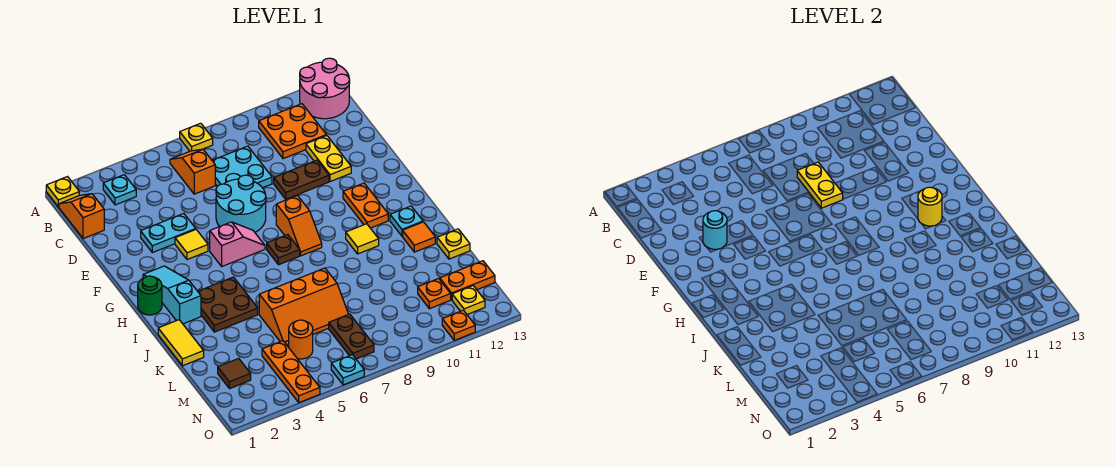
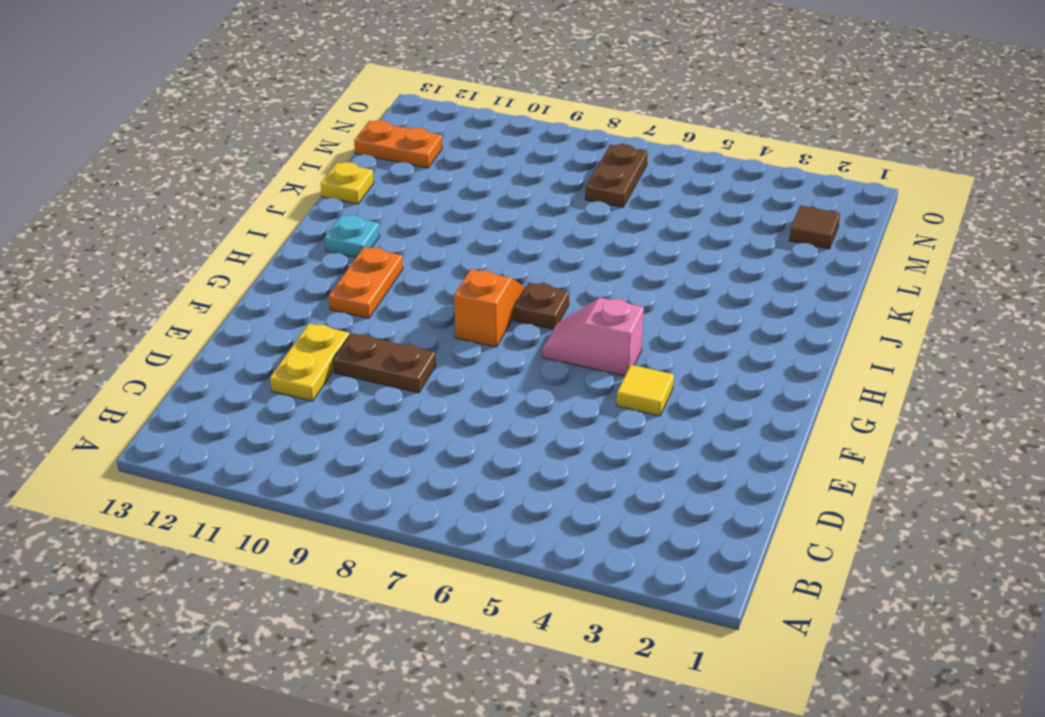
none -> yellow 1x1 plate [46,177,79,207]
none -> yellow 1x1 plate [180,123,213,151]
none -> pink 2x2 round brick [300,58,350,119]
none -> orange 1x2 slope [59,194,104,239]

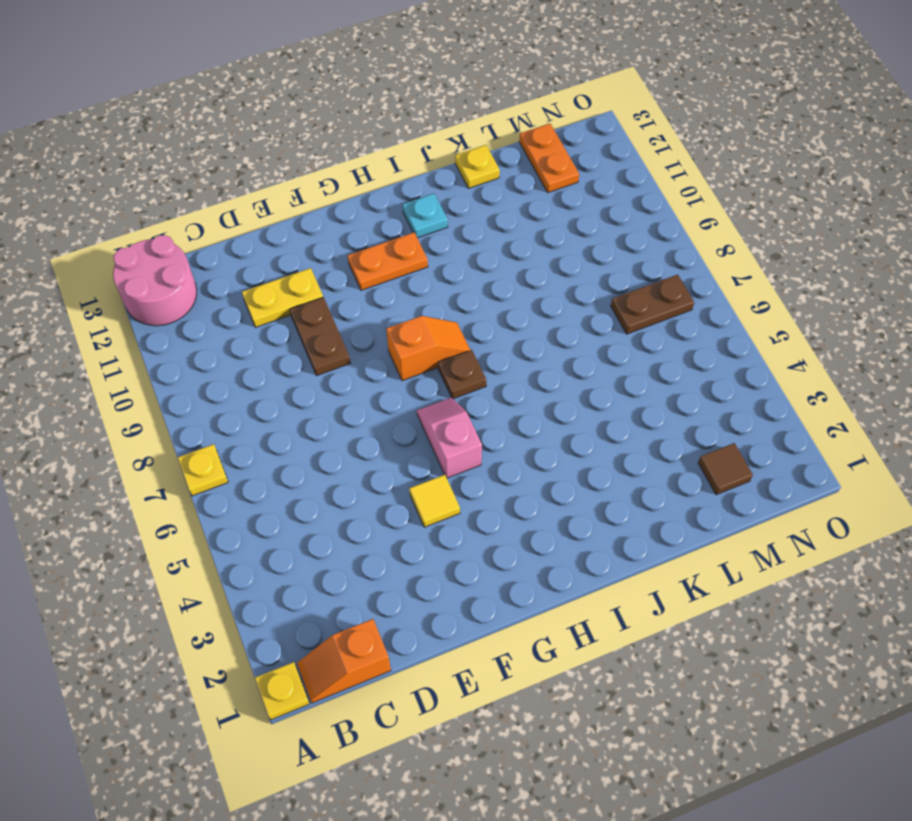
none -> cyan 1x1 plate [103,175,136,205]
none -> orange 1x2 slope [170,149,215,194]
none -> orange 2x2 plate [259,104,326,159]
none -> cyan 2x2 plate [212,146,272,188]

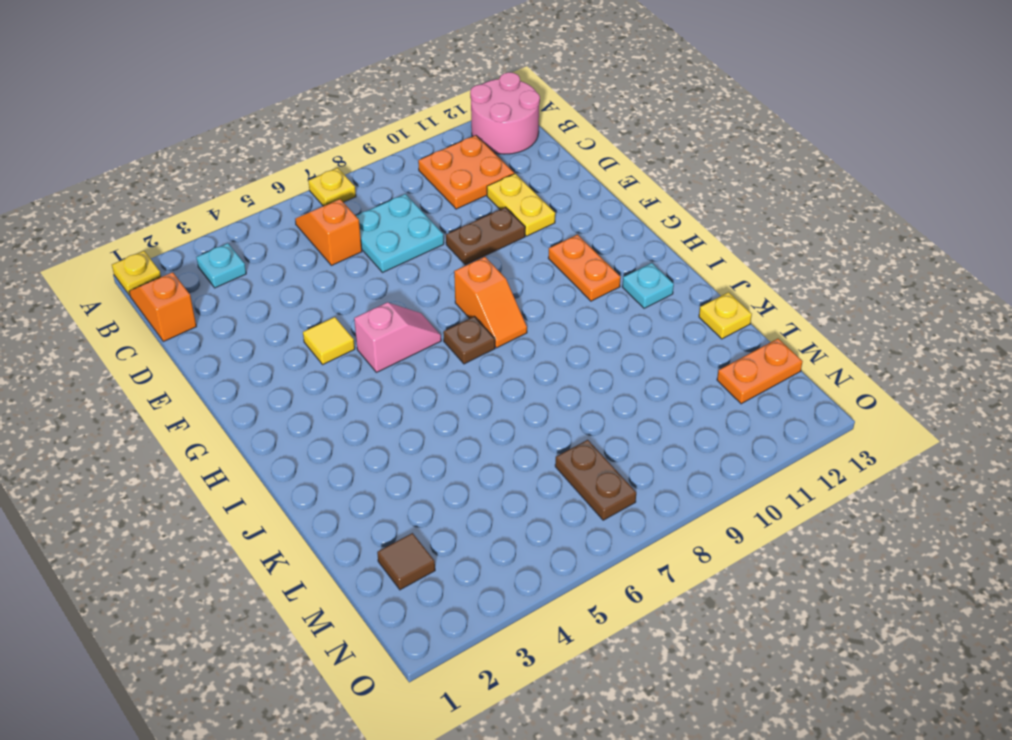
none -> cyan 1x2 plate [141,214,196,253]
none -> cyan 2x2 round brick [216,175,266,232]
none -> cyan 1x3 slope [143,266,201,324]
none -> green 1x1 round brick [138,276,162,315]

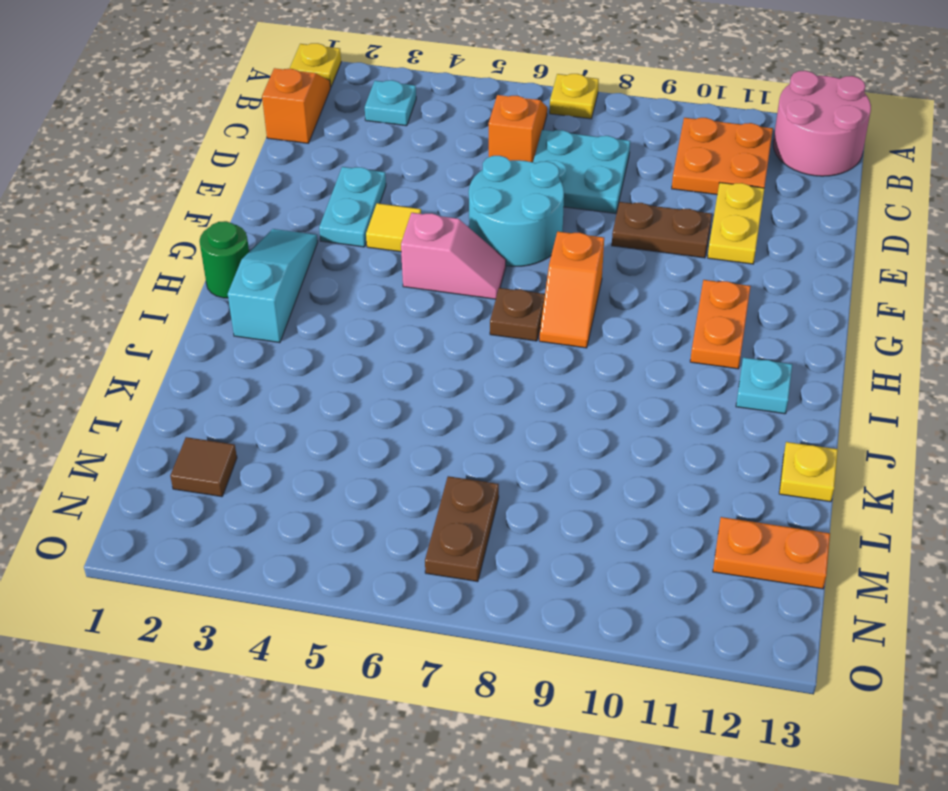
cyan 1x2 plate [319,167,386,247] -> cyan 1x2 plate turned to [141,214,196,253]
none -> brown 2x2 plate [198,277,258,332]
none -> yellow 1x1 tile [346,224,379,254]
none -> yellow 1x2 tile [158,320,204,366]
none -> orange 1x1 tile [403,222,435,252]

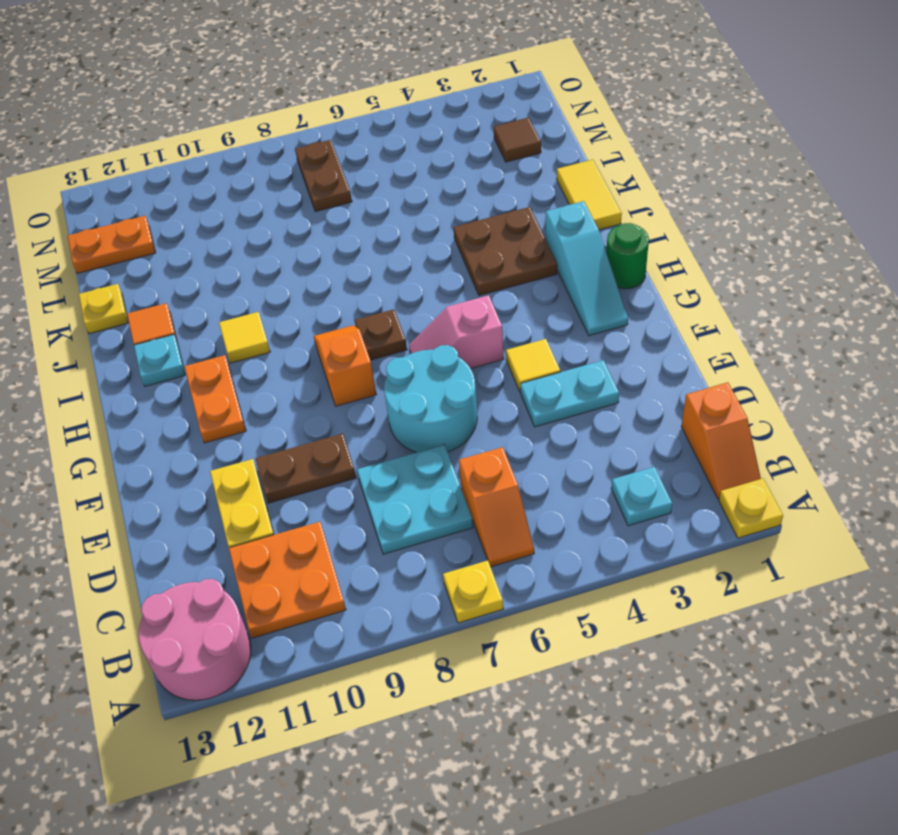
none -> orange 2x3 slope [259,268,348,345]
none -> orange 1x3 plate [262,341,320,403]
none -> orange 1x1 round brick [289,320,313,359]
none -> orange 1x1 plate [418,279,451,309]

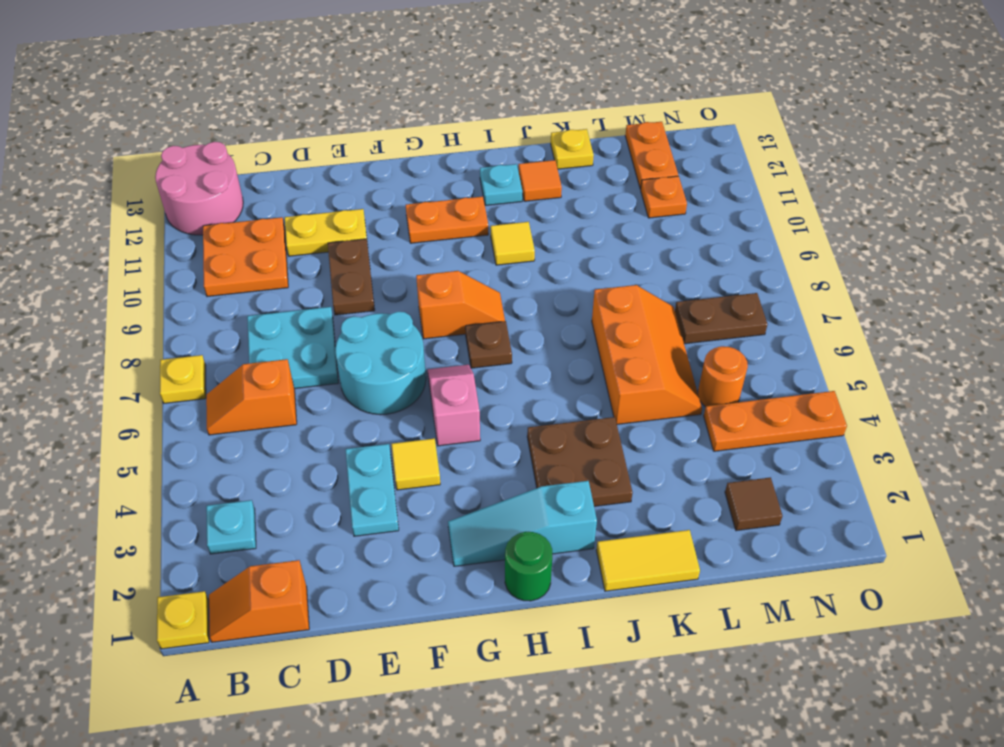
none -> yellow 1x1 plate [452,286,485,314]
none -> cyan 1x1 plate [331,355,364,385]
none -> orange 1x1 plate [442,310,475,340]
none -> yellow 1x2 plate [797,162,843,208]

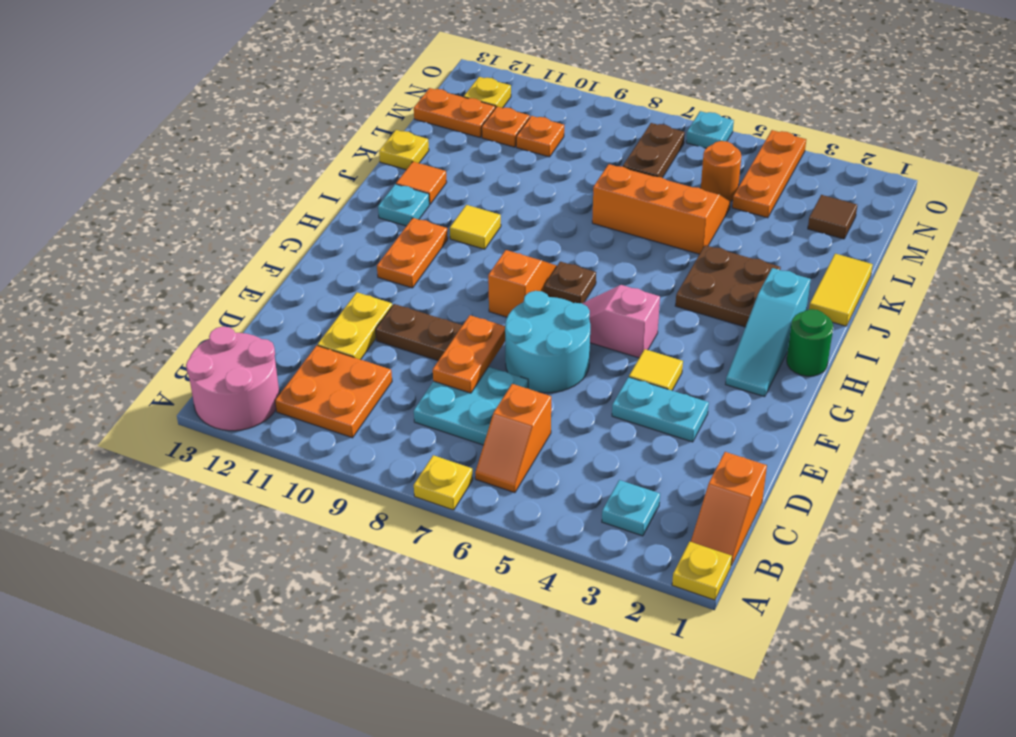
orange 1x2 plate [433,315,505,393] -> yellow 1x2 plate [797,162,843,208]
orange 1x1 plate [516,116,564,157] -> orange 1x1 plate moved to [442,310,475,340]
none -> cyan 1x1 round brick [703,211,727,249]
none -> yellow 1x1 round brick [918,187,942,226]

